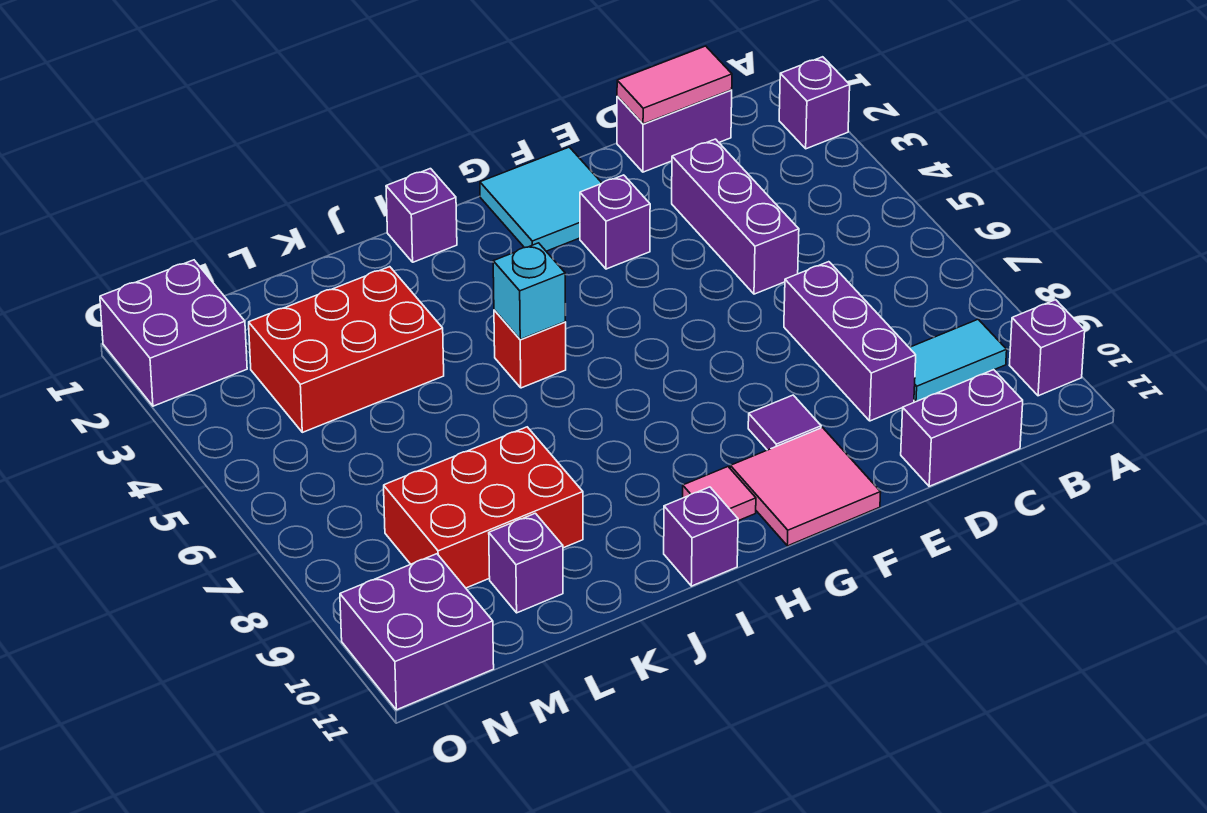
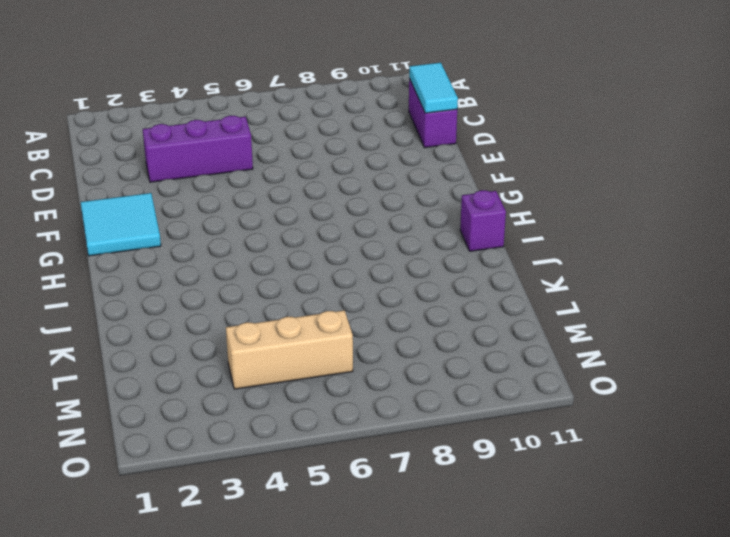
cyan 1x2 tile [409,63,458,113] -> cyan 1x2 tile moved to [909,319,1007,402]
tan 1x3 brick [226,310,353,389] -> red 2x3 brick [249,267,444,432]
none -> purple 1x1 brick [779,57,850,149]
none -> purple 1x1 brick [1009,300,1085,396]
none -> purple 1x2 brick [617,90,732,172]

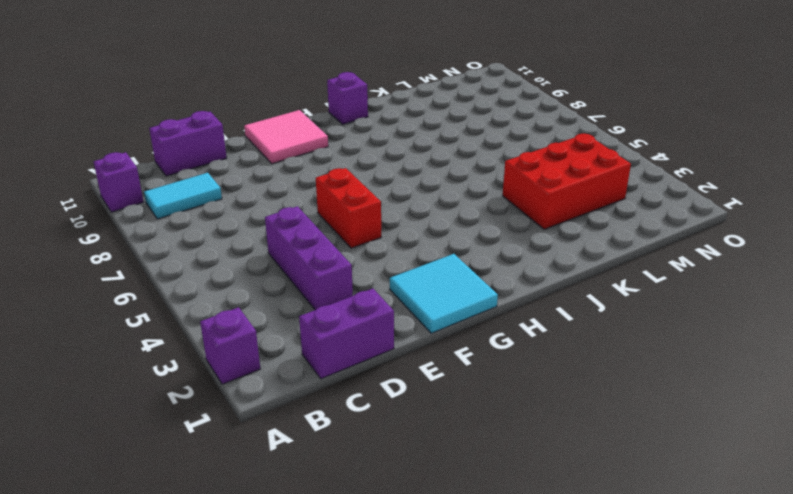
red 1x2 brick [316,168,381,248] -> none
none -> purple 1x3 brick [784,262,916,421]
none -> purple 1x1 brick [580,175,650,269]
none -> purple 1x1 tile [748,395,821,450]

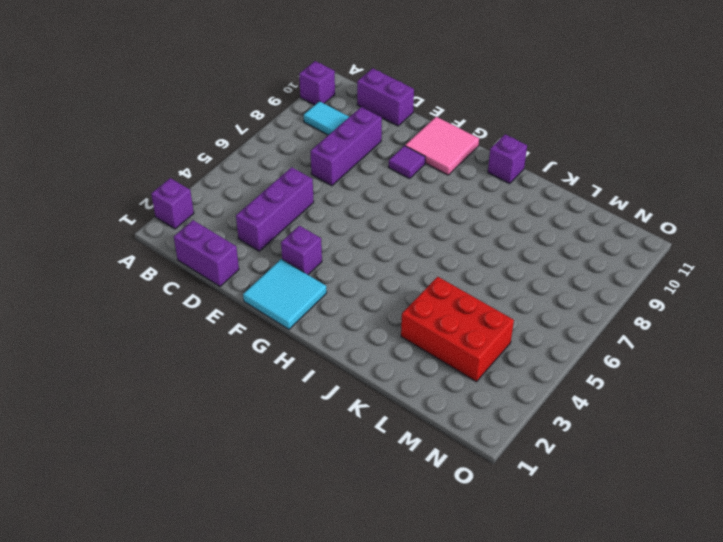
none -> pink 1x1 tile [683,467,756,521]
none -> purple 1x1 brick [386,169,457,262]
none -> red 1x1 brick [494,310,566,388]

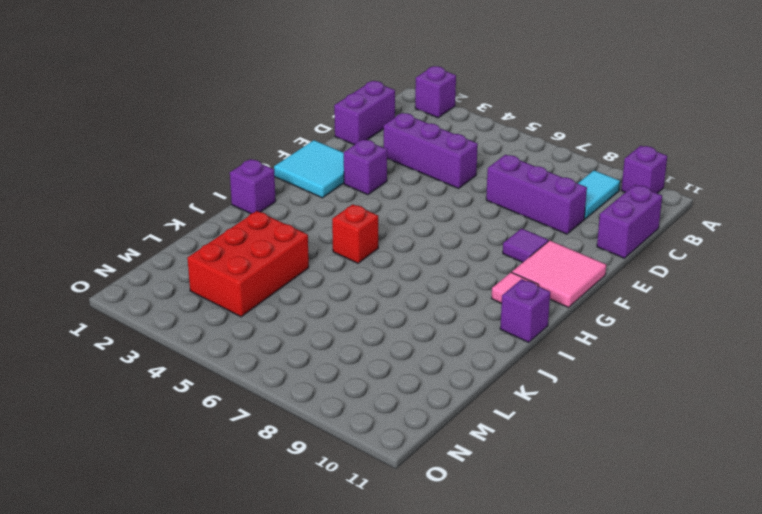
none -> red 2x3 brick [384,427,583,588]
none -> purple 1x1 brick [489,513,563,613]
none -> purple 2x2 brick [100,260,247,406]

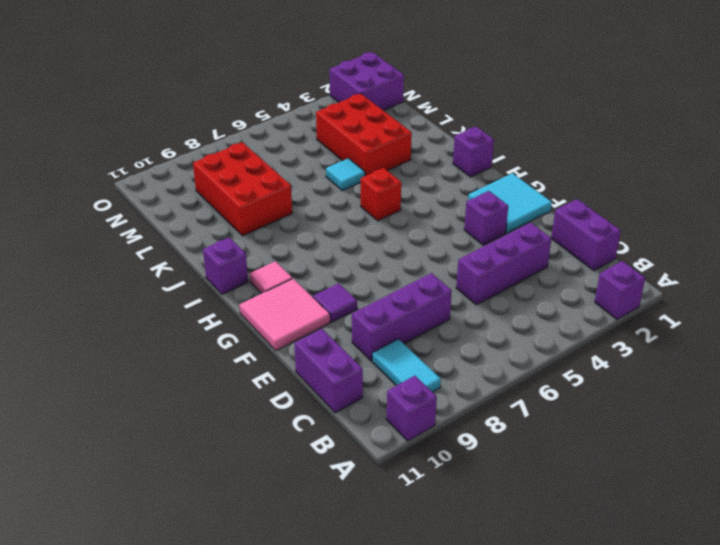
cyan 1x1 tile [326,158,365,191] -> none
none -> purple 1x1 brick [489,513,563,613]
none -> purple 2x2 brick [340,554,494,710]
none -> pink 1x2 tile [617,46,732,124]

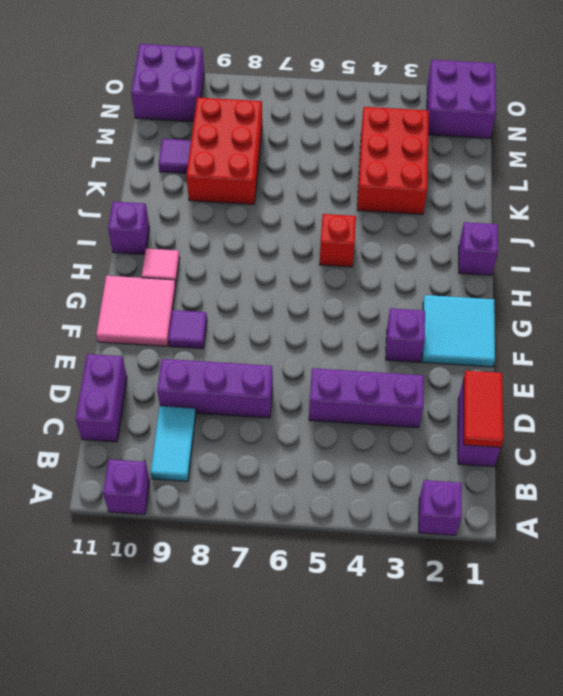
red 1x2 tile [464,371,503,447] -> pink 1x2 tile [617,46,732,124]
purple 1x1 tile [159,139,191,173] -> purple 1x1 brick [489,513,563,613]
none -> cyan 1x1 brick [493,243,566,339]

